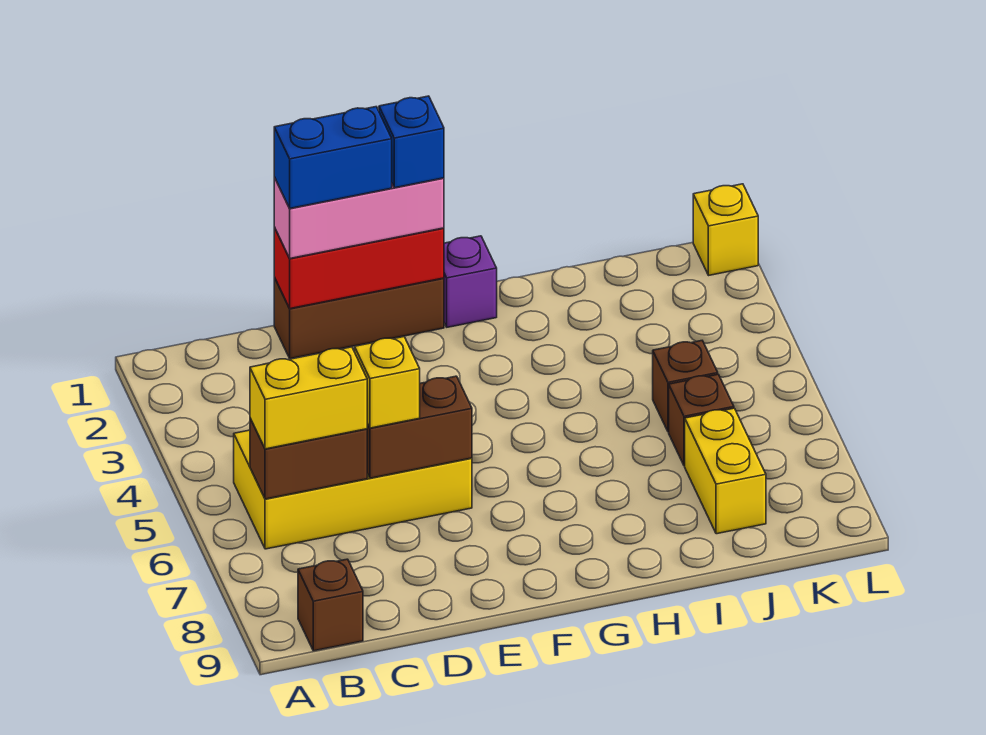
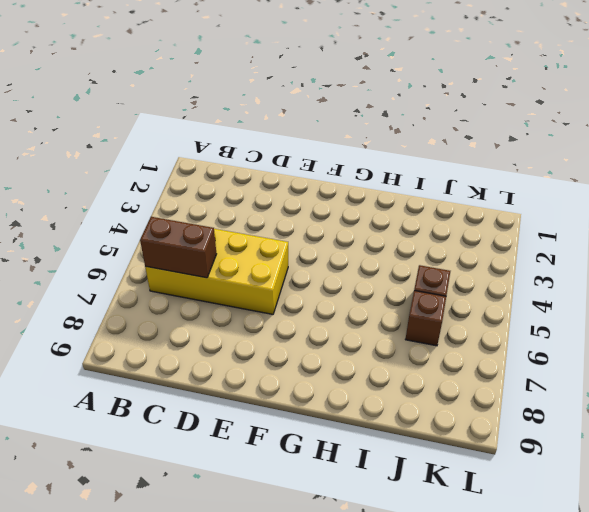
none -> brown 1x1 brick [298,559,363,651]
none -> brown 1x3 brick [274,278,444,359]
none -> purple 1x1 brick [444,236,497,327]

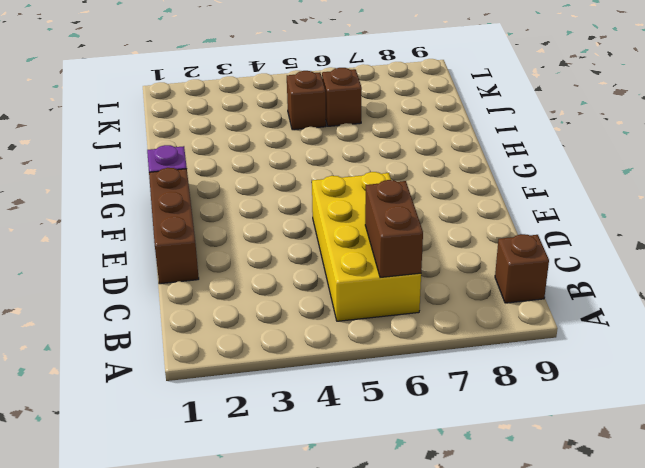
none -> yellow 1x2 brick [685,408,766,534]
none -> yellow 1x1 brick [693,184,758,275]
none -> red 1x3 brick [274,227,444,309]

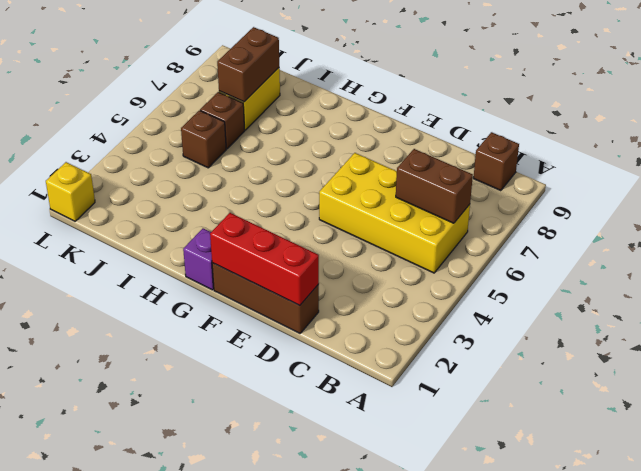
brown 1x2 brick [217,27,279,102] -> brown 1x2 brick turned to [367,376,472,478]
none -> yellow 1x2 brick [250,347,367,449]
none -> pink 1x3 brick [274,177,444,258]
none -> yellow 1x1 brick [355,337,420,428]

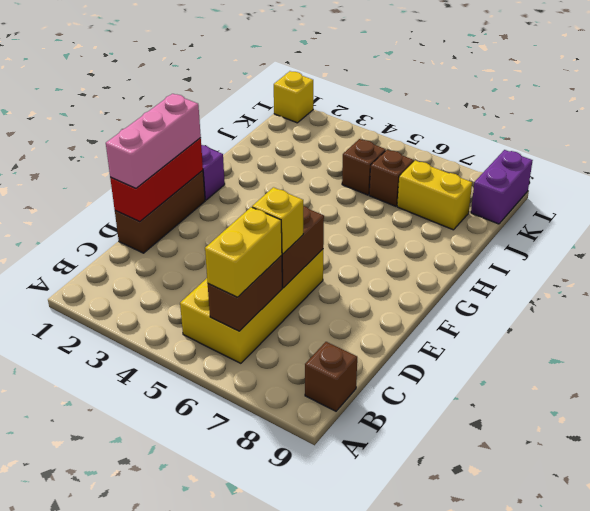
purple 1x2 brick [471,150,533,224] -> none
none -> blue 1x2 brick [274,107,392,208]
none -> blue 1x1 brick [379,96,444,188]

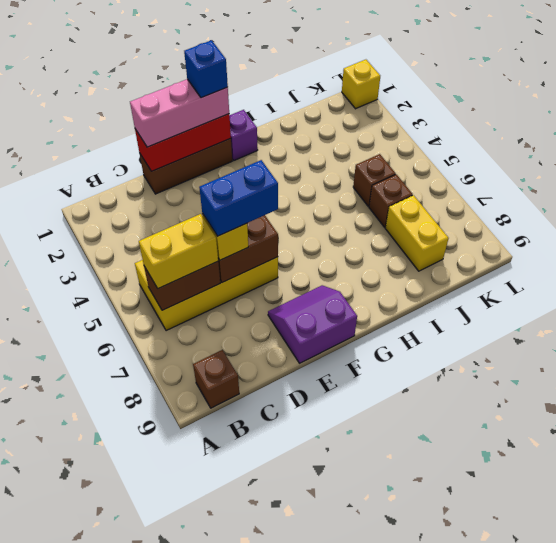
blue 1x2 brick [199,160,278,236] -> blue 1x2 brick moved to [274,107,392,208]
purple 2x2 slope [268,285,357,363] -> none

